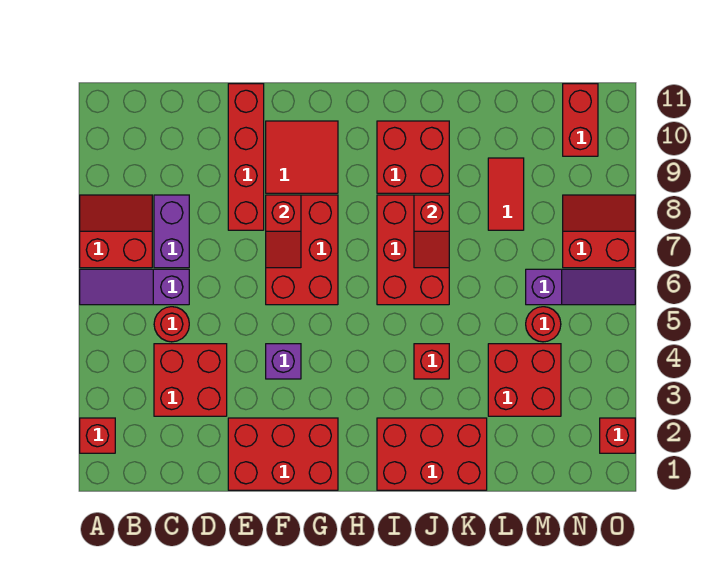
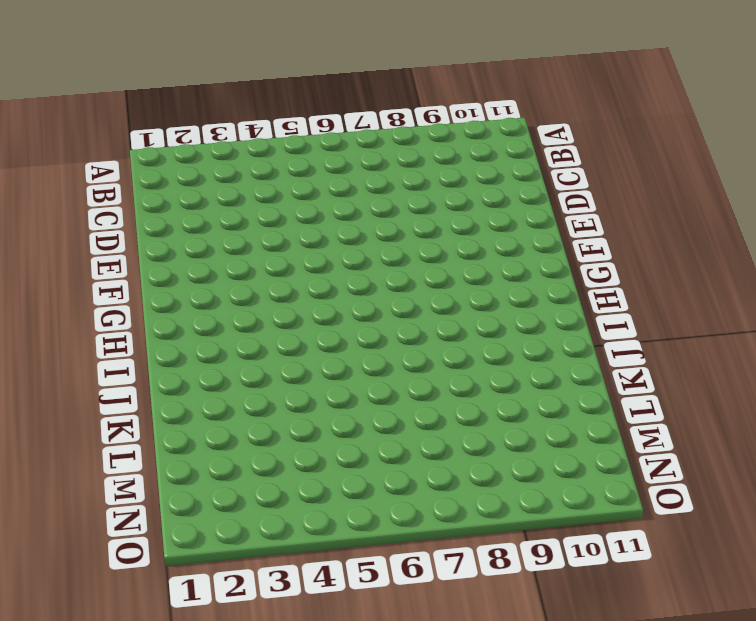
none -> red 1x1 brick [80,418,115,453]
none -> purple 1x3 slope [80,269,189,305]
none -> red 2x2 slope [80,195,152,268]

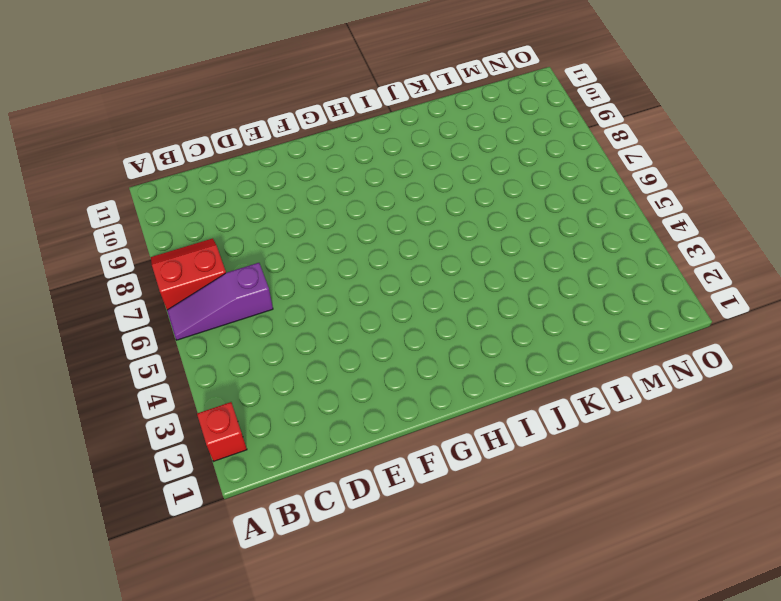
none -> red 2x2 brick [154,344,227,416]
none -> red 1x1 round brick [154,307,189,342]
none -> purple 1x2 brick [154,195,189,268]

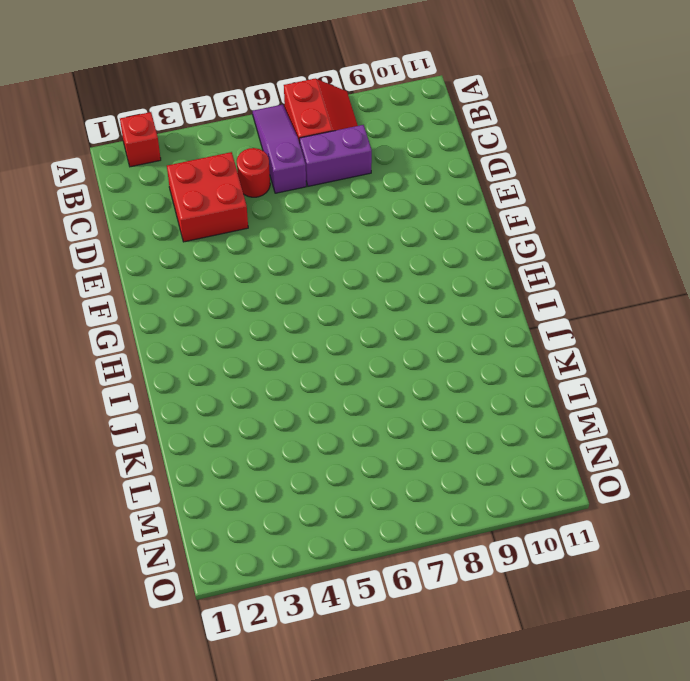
none -> red 2x3 brick [228,418,338,490]
none -> red 1x4 brick [228,84,264,230]
none -> purple 1x1 brick [266,344,301,379]

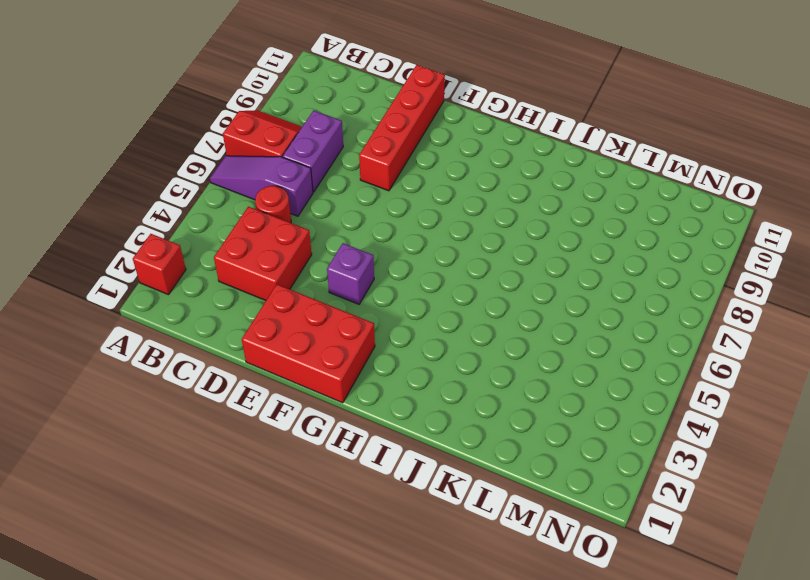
none -> red 2x3 brick [266,195,338,305]
none -> red 2x2 tile [266,121,338,193]
none -> red 2x3 brick [377,418,487,490]

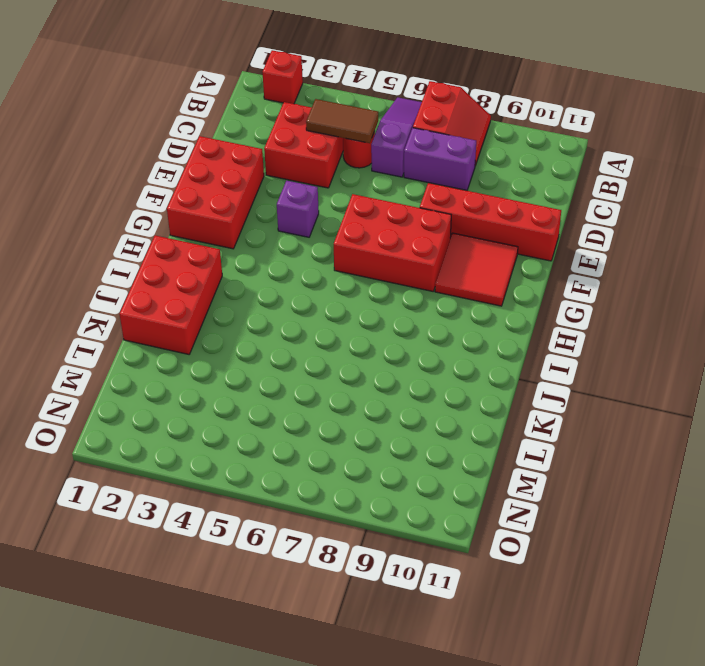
brown 1x2 tile [306,99,378,143] -> none
none -> red 2x3 brick [377,195,449,305]
none -> red 2x2 brick [377,121,449,193]
none -> red 1x1 brick [414,344,449,379]

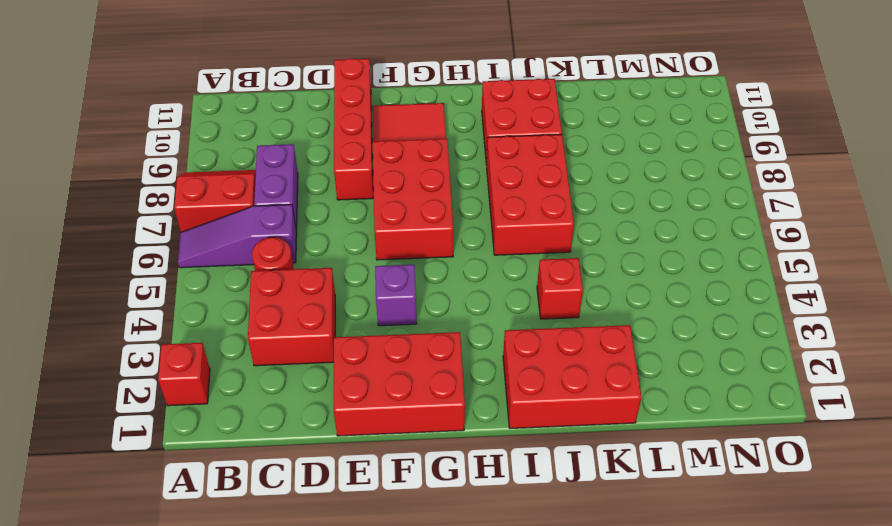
none -> red 2x2 brick [488,344,561,416]
none -> red 1x2 tile [488,158,524,230]
none -> red 1x1 round brick [526,307,561,342]

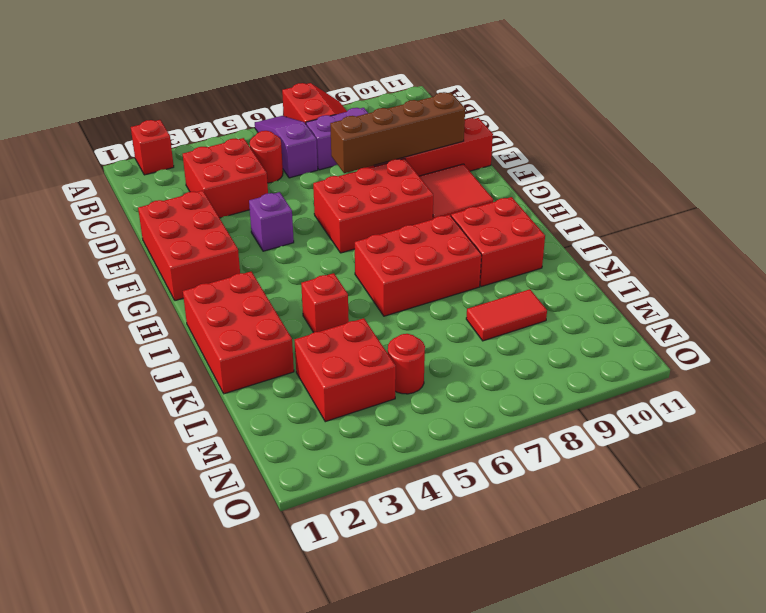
brown 1x4 brick [330,92,465,173] -> none
none -> purple 1x3 slope [526,269,635,305]
none -> red 2x2 slope [563,195,635,268]
none -> red 1x2 brick [563,84,598,156]

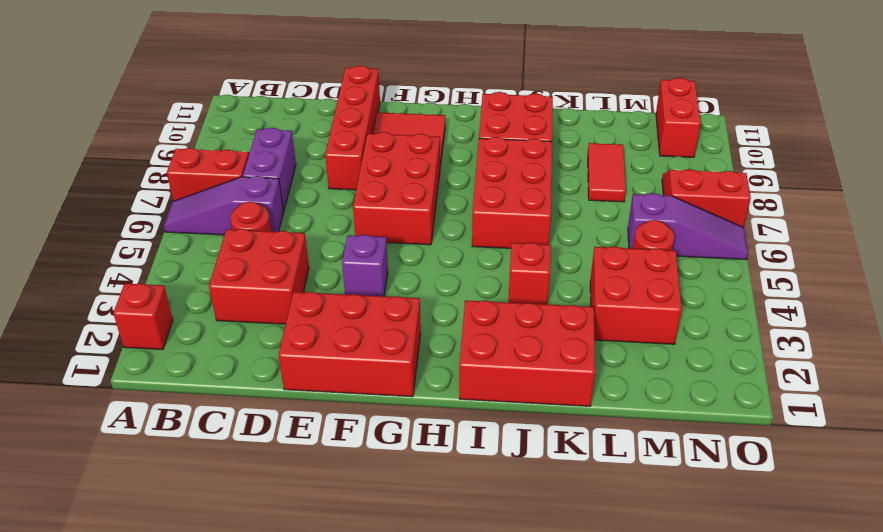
none -> red 1x1 brick [600,418,635,453]
none -> red 1x2 slope [266,195,301,268]
none -> red 1x2 slope [414,195,449,268]

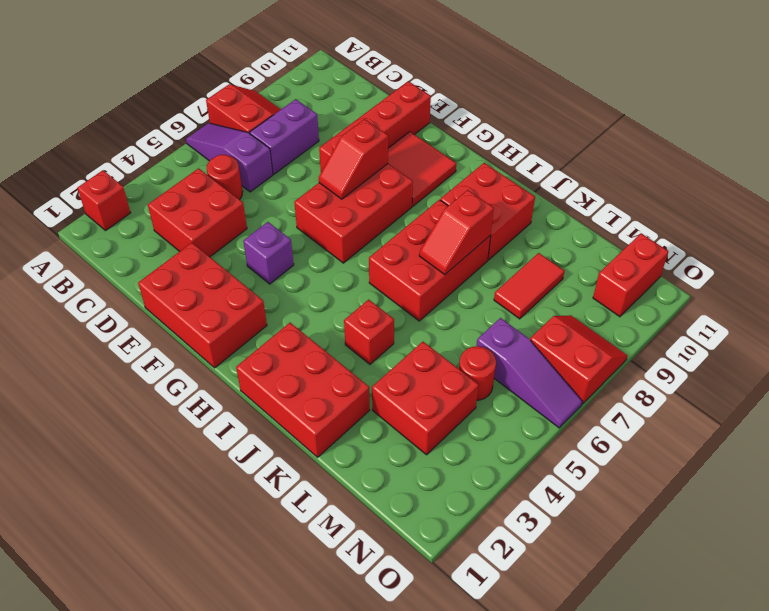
none -> red 1x1 brick [600,418,635,453]

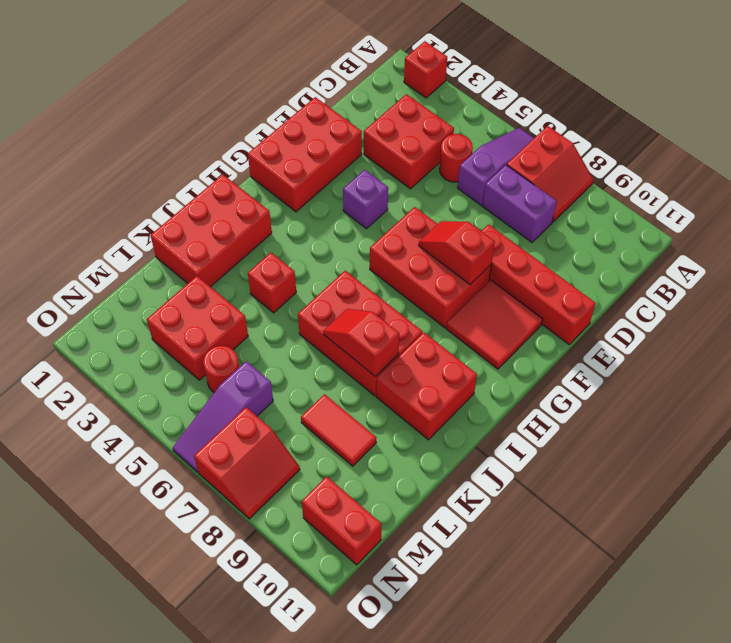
none -> red 1x1 brick [600,418,635,453]

